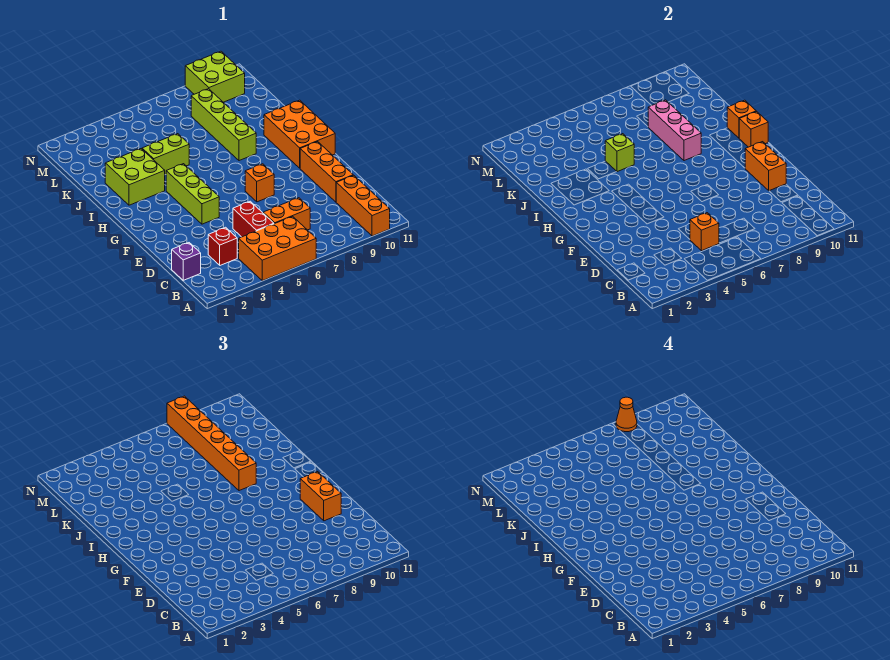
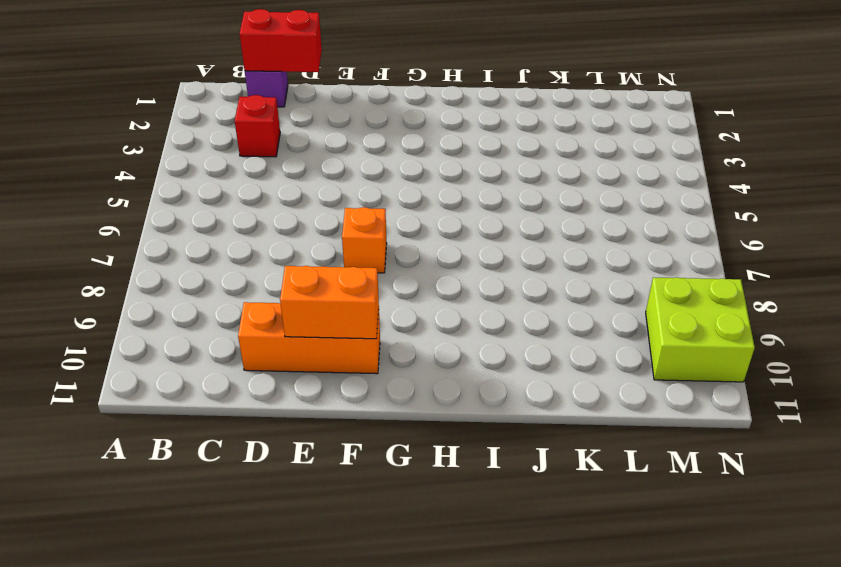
red 1x2 brick [240,9,322,72] -> red 1x2 brick moved to [233,201,274,237]
none -> orange 2x3 brick [239,216,316,281]
none -> orange 1x3 brick [336,175,390,236]
none -> orange 1x2 brick [263,198,310,230]

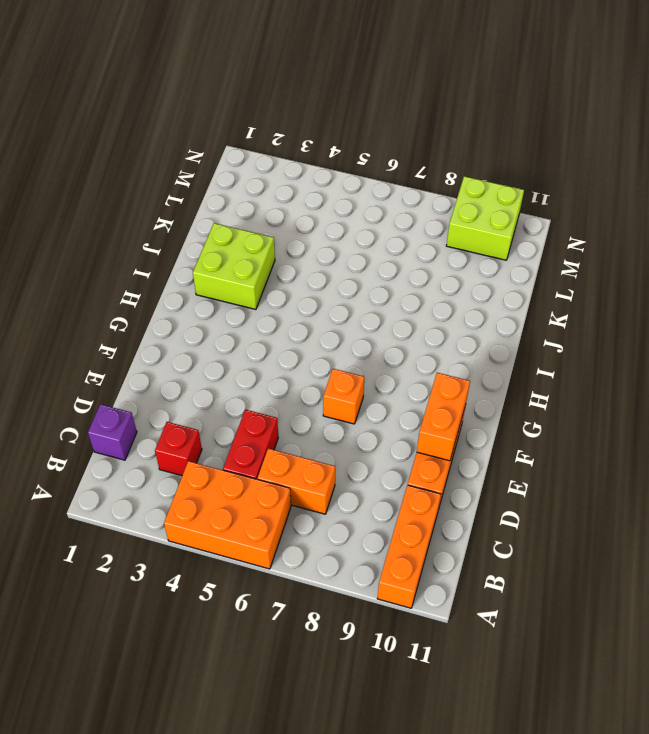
none -> lime 1x3 brick [166,164,219,224]
none -> orange 2x3 brick [264,100,335,168]
none -> lime 1x4 brick [191,89,256,161]

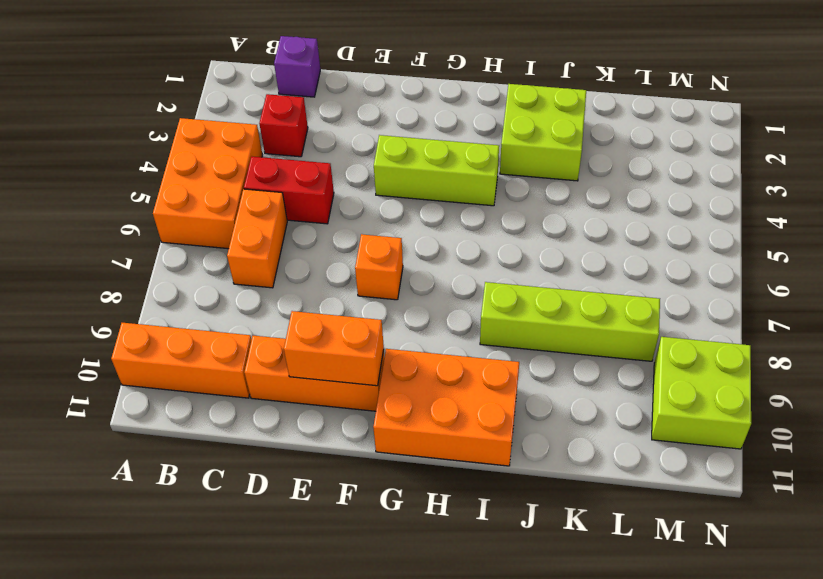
none -> lime 1x2 brick [142,134,189,175]
none -> orange 1x1 brick [690,213,719,251]
none -> orange 1x1 brick [739,111,768,147]

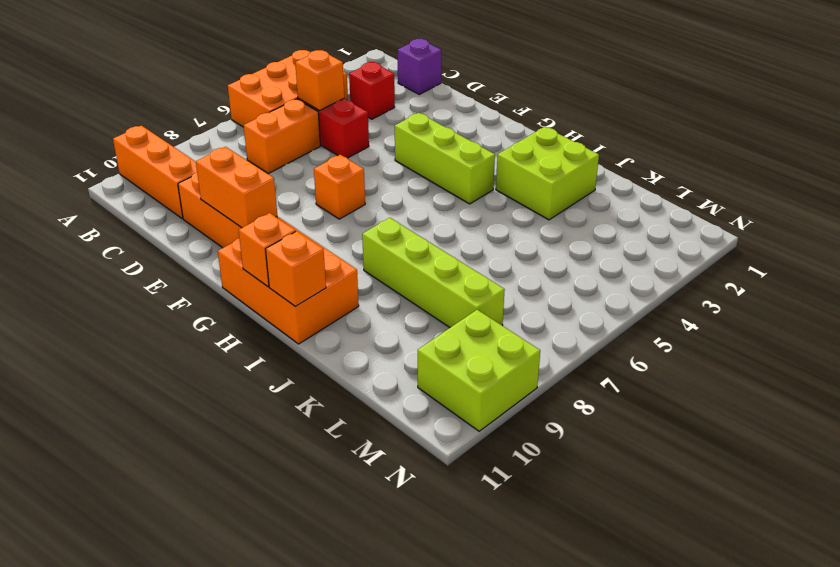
none -> lime 1x2 brick [142,134,189,175]
none -> pink 1x3 brick [648,100,701,161]
none -> lime 1x1 brick [605,134,634,172]

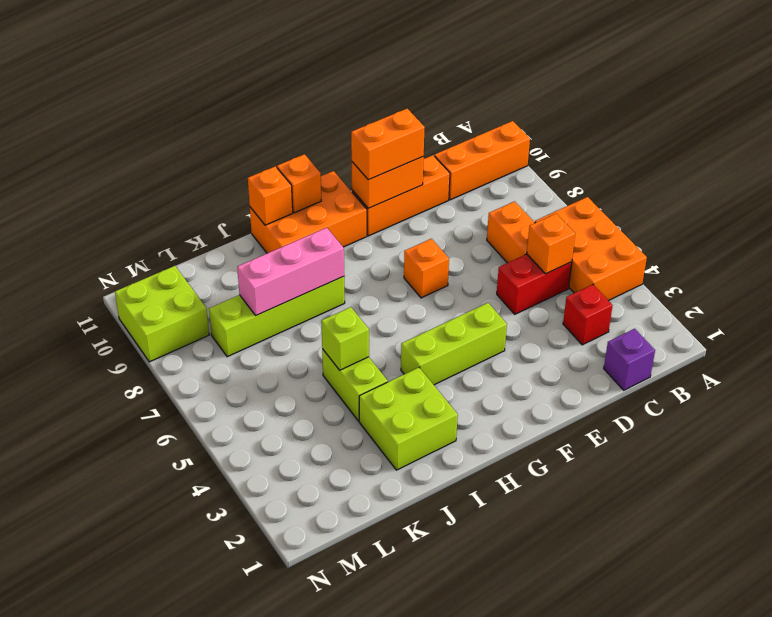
none -> orange 1x6 brick [167,396,256,491]
none -> orange 1x1 cone [616,397,637,432]

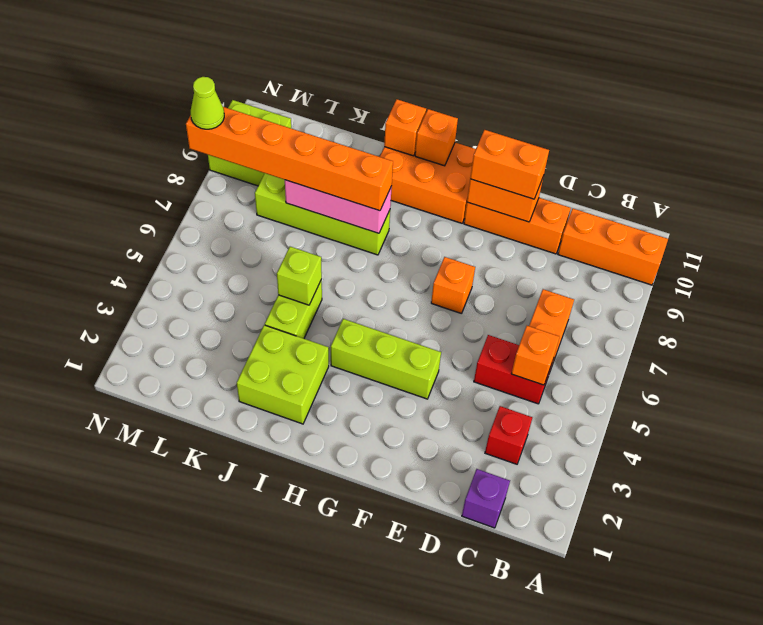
lime 1x1 cone [191,77,224,129] -> orange 1x1 cone [616,397,637,432]
none -> orange 2x3 brick [239,216,316,281]

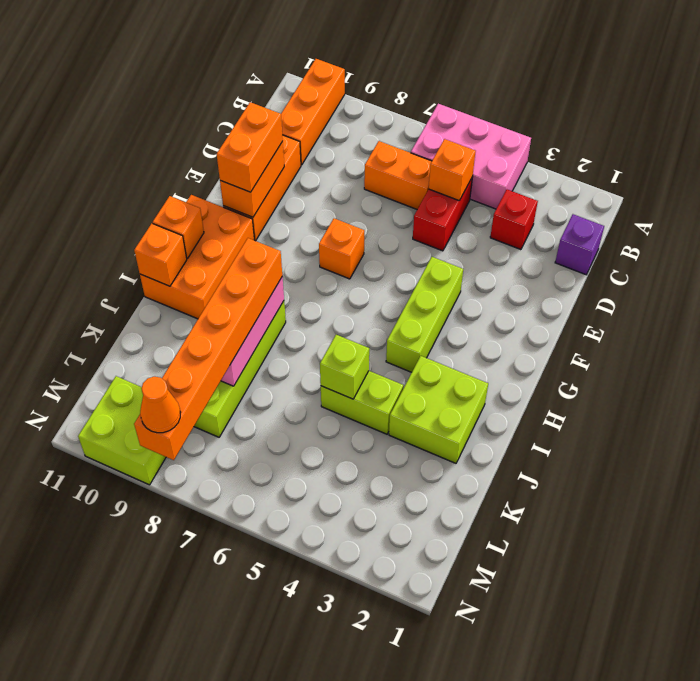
pink 2x3 brick [411,104,531,209] -> orange 2x3 brick [239,216,316,281]

